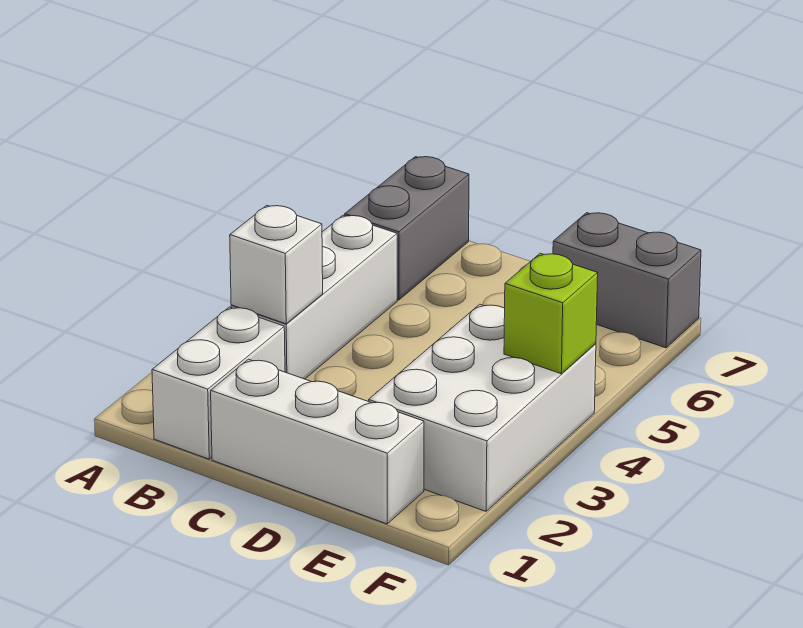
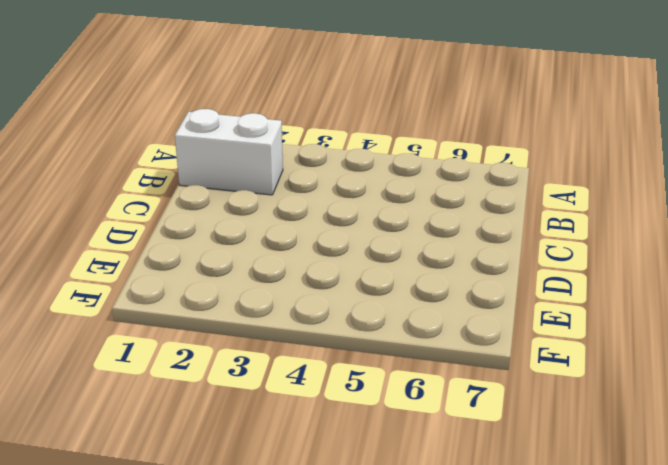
none -> white 1x3 brick [231,215,397,379]
none -> grey 1x2 brick [345,157,469,300]

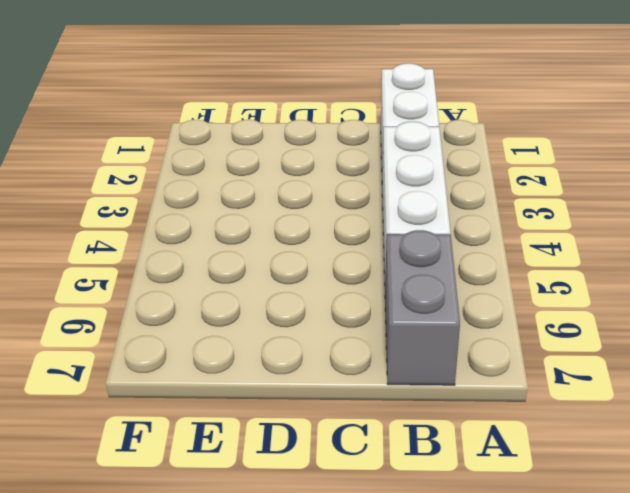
none -> white 1x3 brick [211,359,424,524]
none -> white 2x3 brick [369,304,596,511]

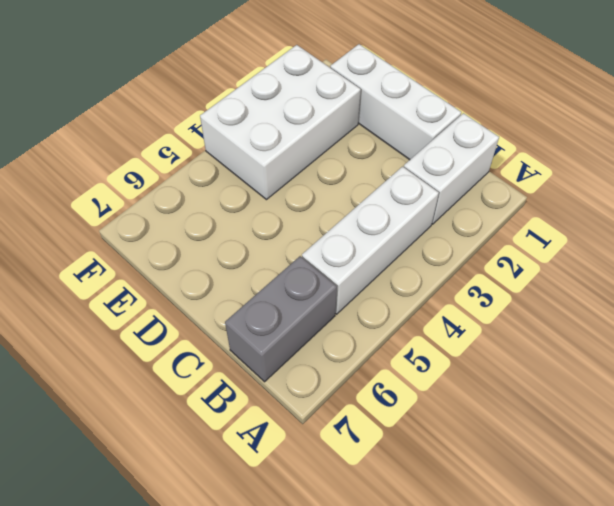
none -> grey 1x2 brick [553,213,701,348]
none -> white 1x1 brick [230,206,323,324]

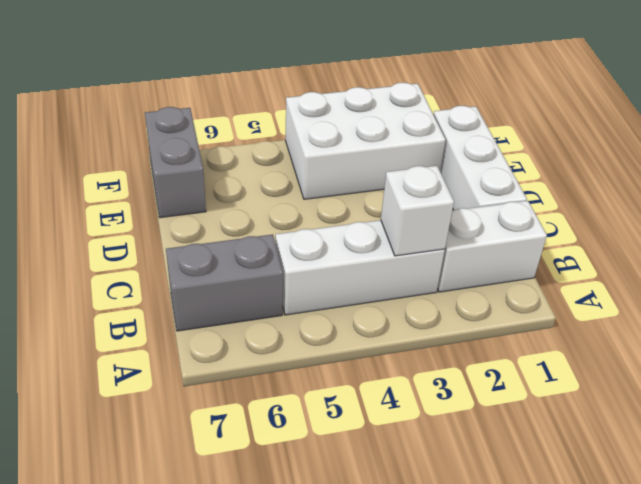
none -> lime 1x1 brick [504,253,598,374]

